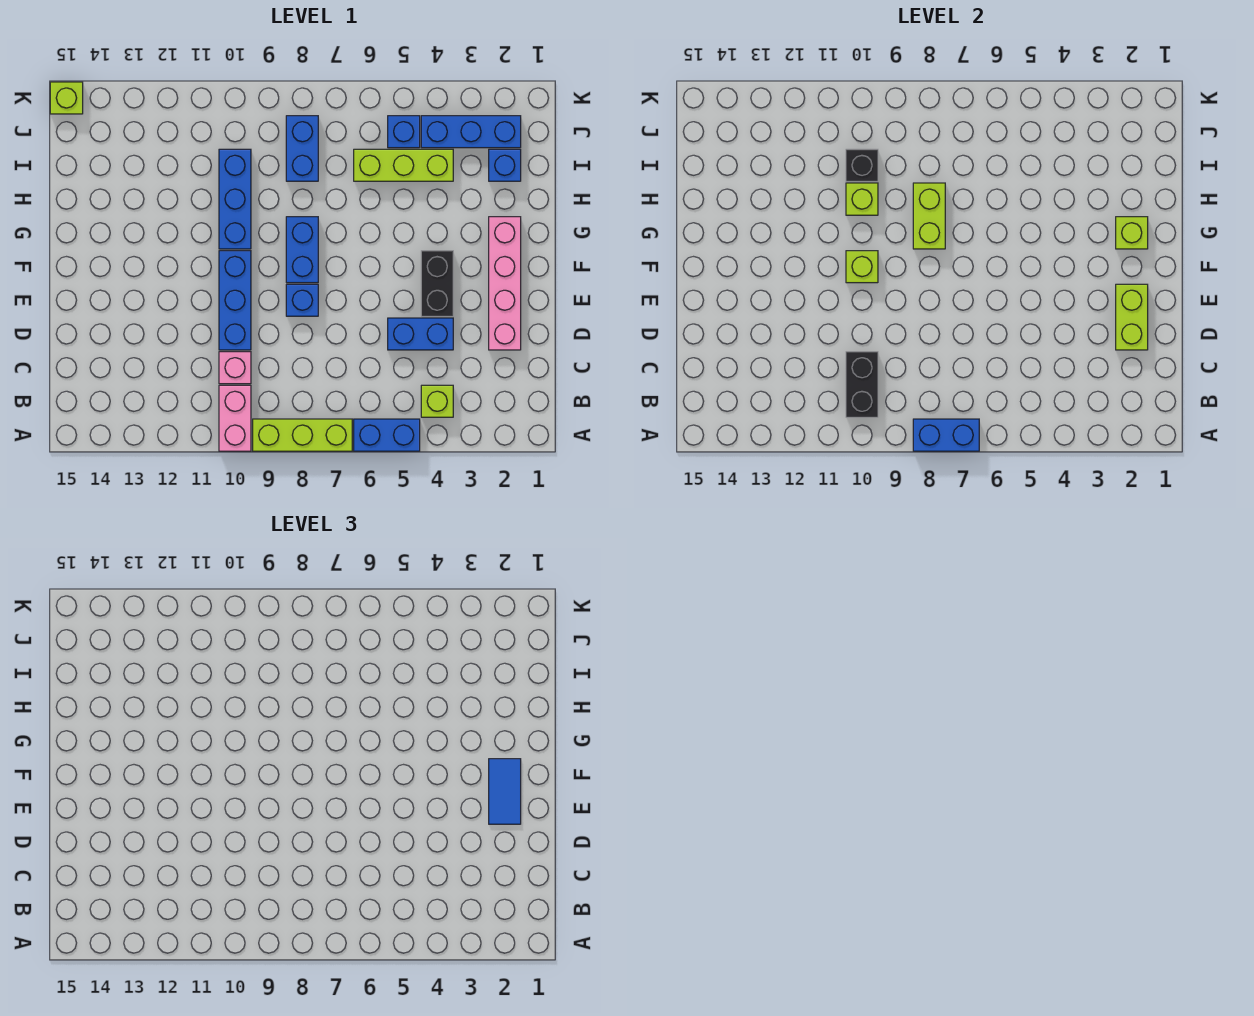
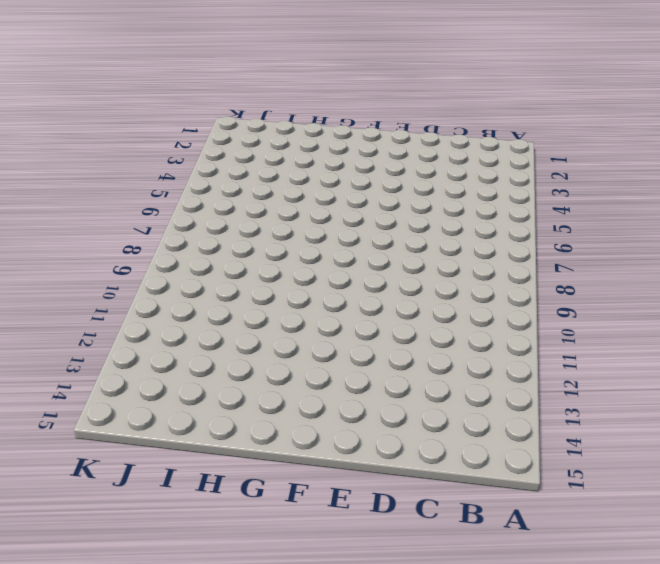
none -> blue 1x2 brick [354,419,420,451]
none -> lime 1x3 brick [253,419,352,451]
none -> pink 1x2 brick [219,385,251,451]

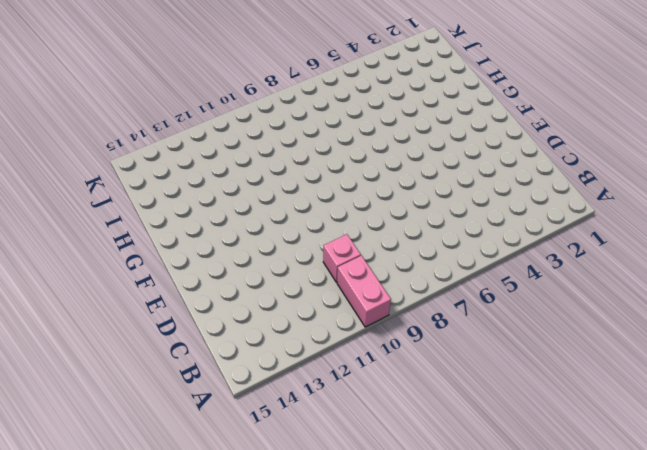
none -> blue 1x2 brick [354,419,420,451]
none -> lime 1x3 brick [253,419,352,451]
none -> lime 1x1 brick [421,385,453,417]

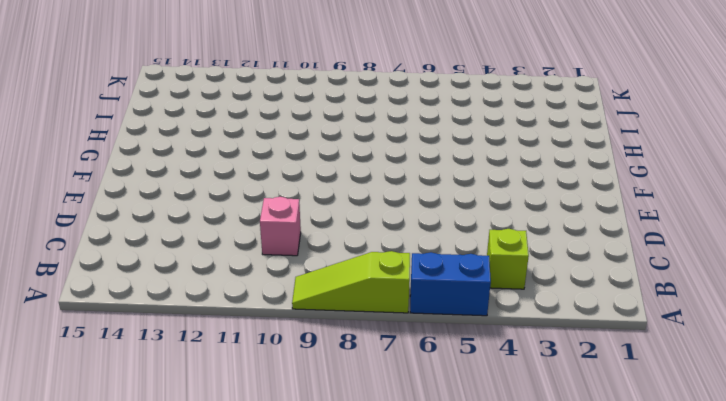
lime 1x3 slope [292,251,410,313] -> lime 1x3 brick [253,419,352,451]
none -> pink 1x2 brick [219,385,251,451]
none -> pink 1x4 brick [489,217,521,350]
none -> blue 1x2 brick [388,318,453,350]

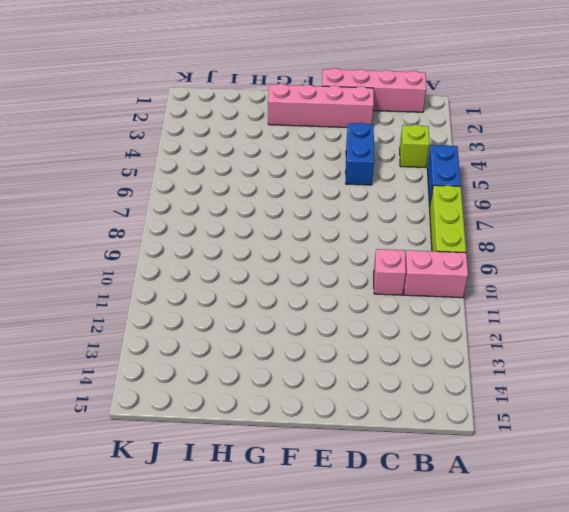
pink 1x4 brick [322,68,426,112] -> none
none -> blue 1x3 brick [219,251,251,350]
none -> black 1x2 brick [421,251,453,316]
none -> blue 1x1 brick [286,284,318,316]

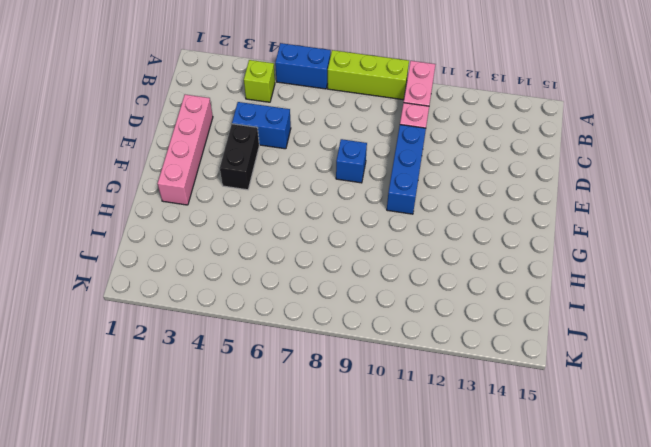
none -> blue 1x2 brick [286,217,318,283]
none -> blue 1x3 brick [219,149,251,249]
none -> blue 1x1 brick [489,149,521,181]

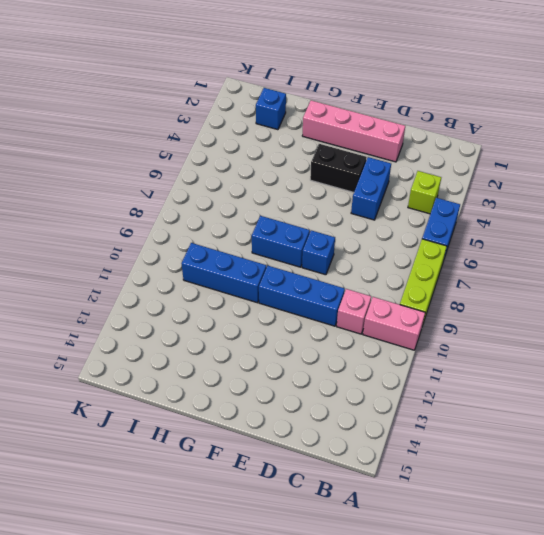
none -> lime 1x3 brick [354,149,453,181]
none -> blue 1x2 brick [286,116,318,181]
none -> blue 1x3 brick [421,116,521,148]

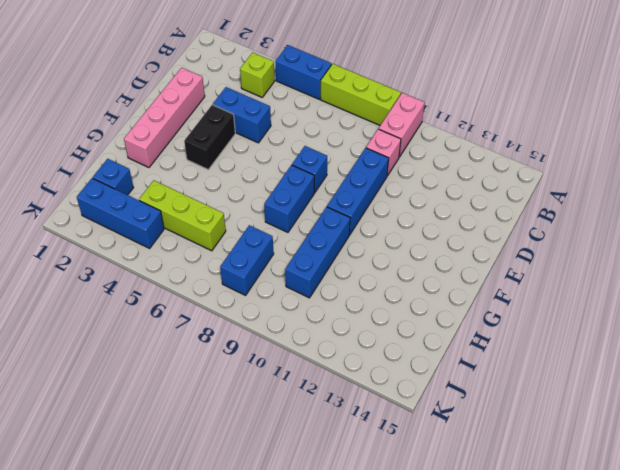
none -> blue 1x1 brick [388,116,420,148]
none -> lime 1x1 brick [50,82,83,114]
none -> blue 1x2 brick [913,419,979,451]

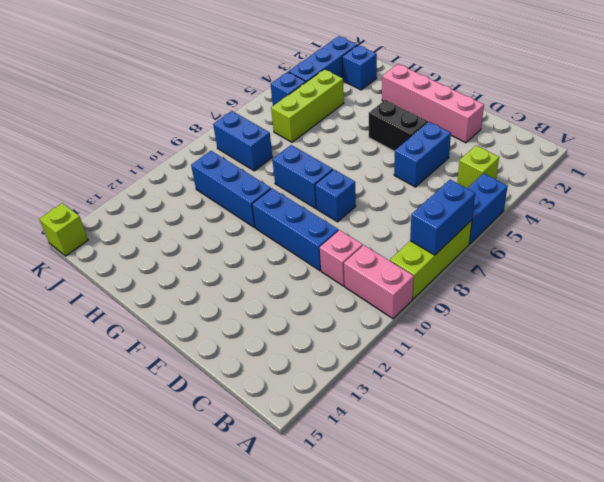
none -> black 1x2 brick [846,352,878,417]
none -> lime 1x2 brick [1116,284,1148,350]
none -> lime 1x1 brick [846,251,878,283]

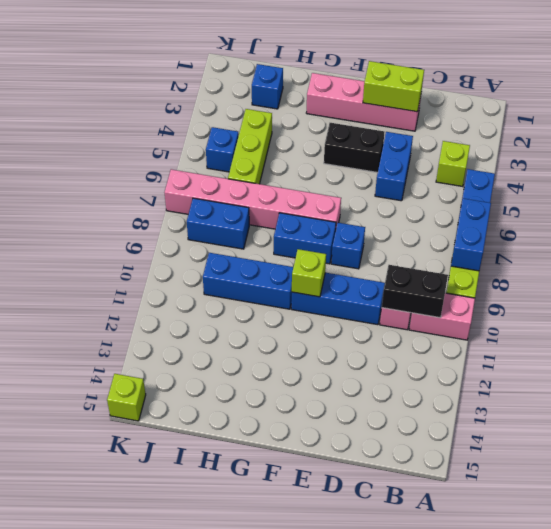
pink 1x6 brick [164,169,341,229] -> none
none -> blue 1x3 brick [421,116,521,148]
none -> lime 1x1 brick [1116,217,1148,249]
none -> lime 1x2 brick [913,183,945,249]

